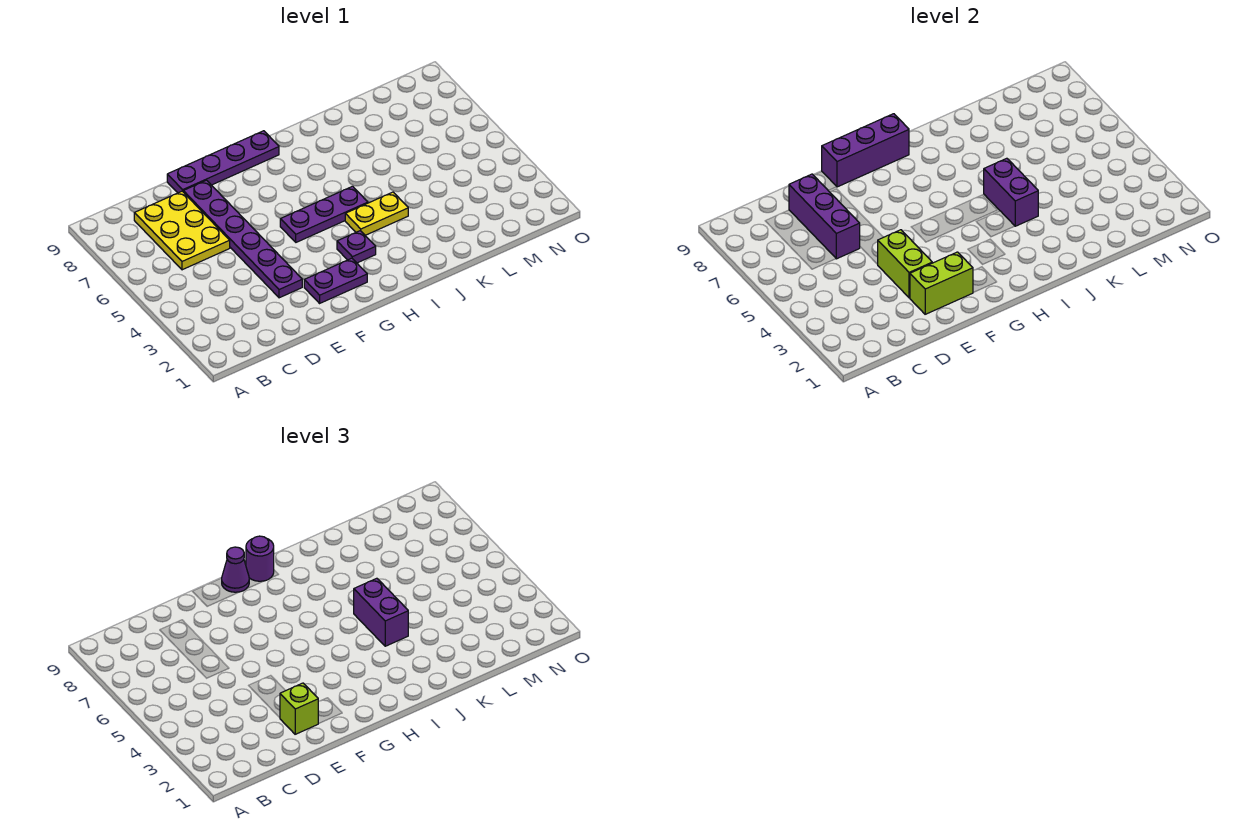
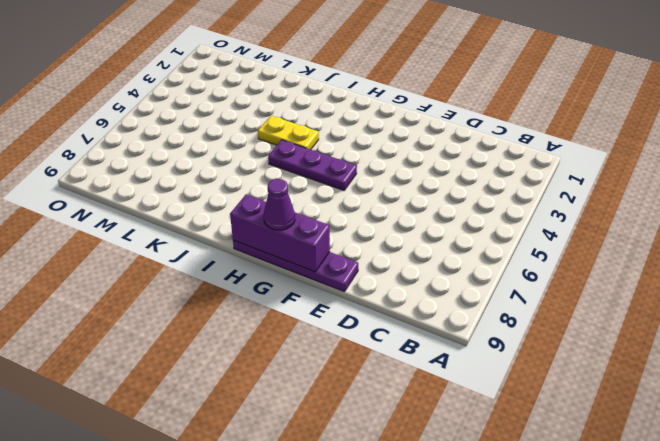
none -> yellow 2x3 plate [134,191,230,270]
none -> purple 1x6 plate [183,180,302,298]
none -> purple 1x2 plate [304,258,367,303]

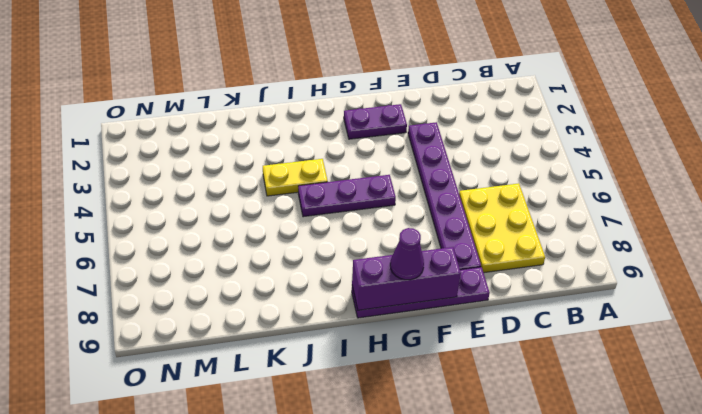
none -> purple 1x1 plate [337,231,376,263]
none -> purple 1x3 brick [789,174,860,259]
none -> lime 1x2 brick [910,252,973,314]

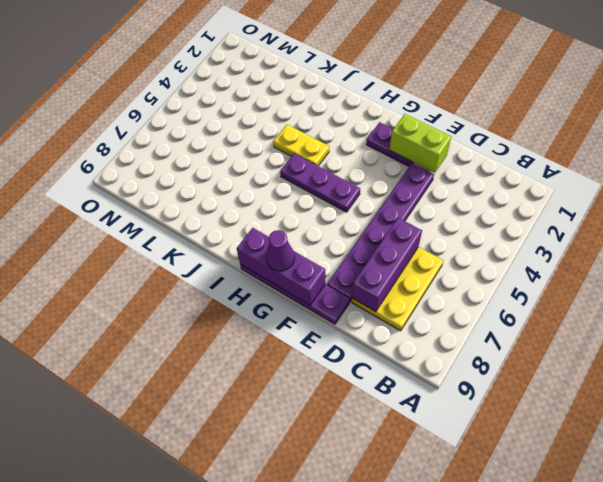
none -> purple 1x1 plate [337,231,376,263]
none -> lime 1x2 brick [877,230,932,298]
none -> purple 1x2 brick [984,158,1038,226]

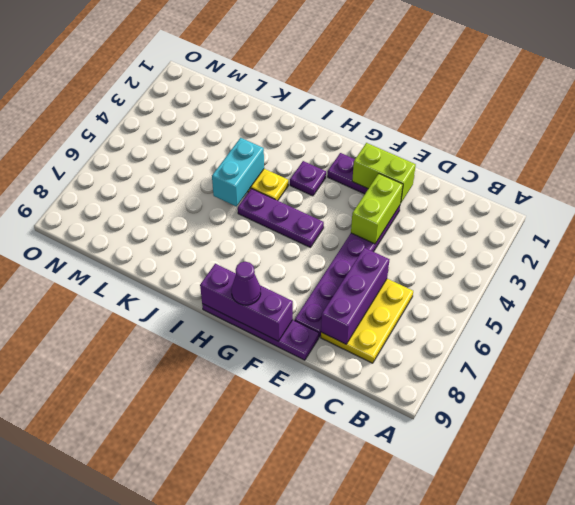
cyan 1x2 brick [212,138,264,206] -> purple 1x2 brick [984,158,1038,226]
none -> lime 1x1 brick [280,683,318,734]
none -> purple 1x1 round brick [246,536,274,581]
none -> purple 1x2 brick [354,578,408,646]

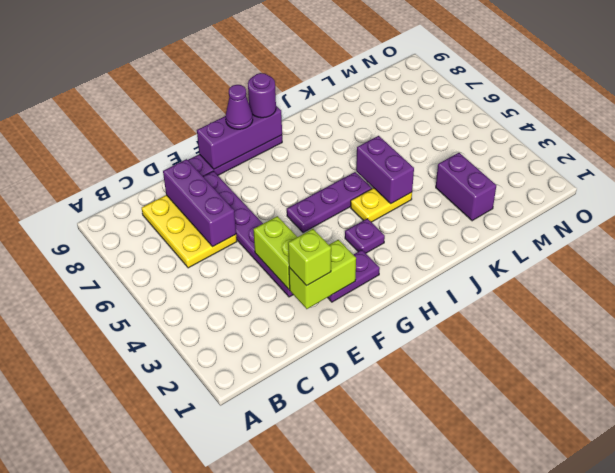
purple 1x2 brick [436,153,496,221] -> purple 1x2 brick moved to [354,578,408,646]

